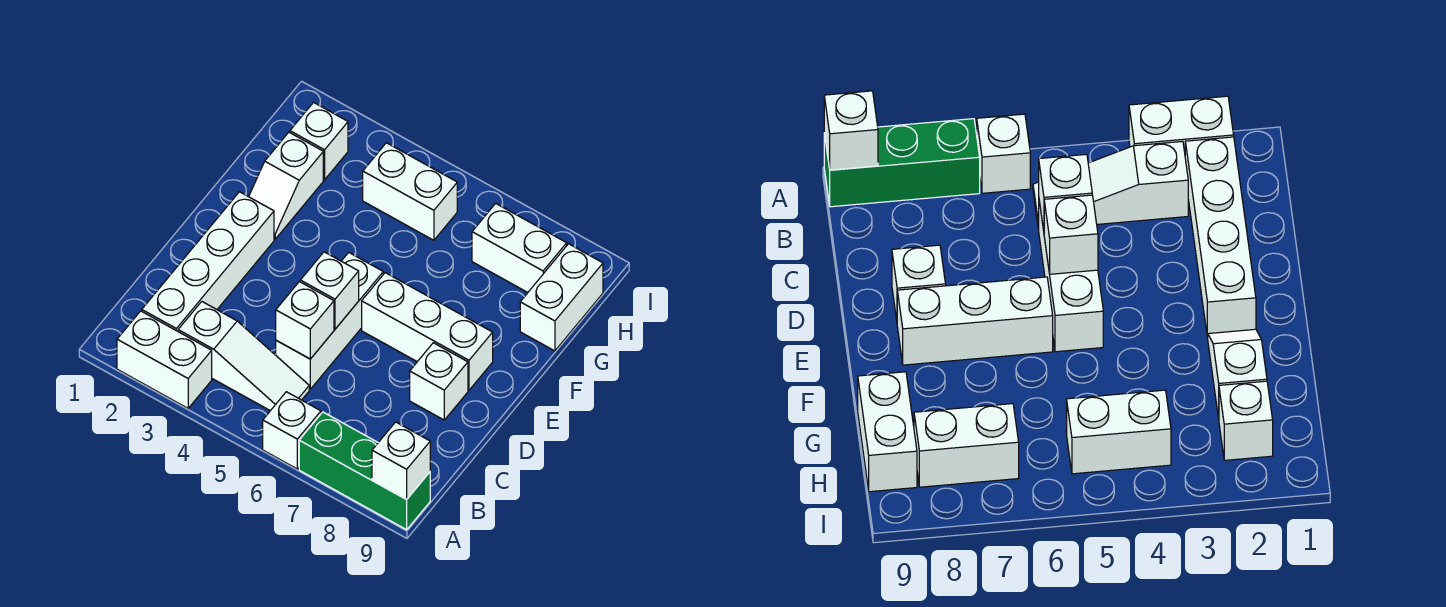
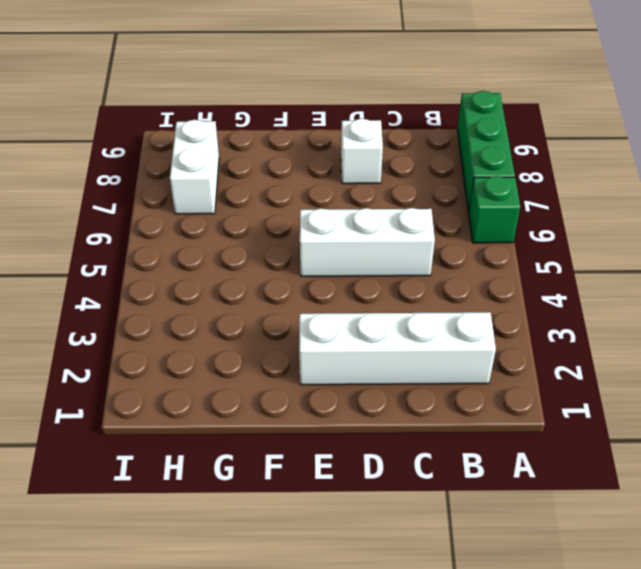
green 1x1 brick [469,176,520,243] -> white 1x1 brick [263,392,321,469]
none -> white 1x2 brick [117,311,212,408]
none -> white 1x3 slope [178,302,309,411]
none -> white 1x3 brick [362,273,493,390]

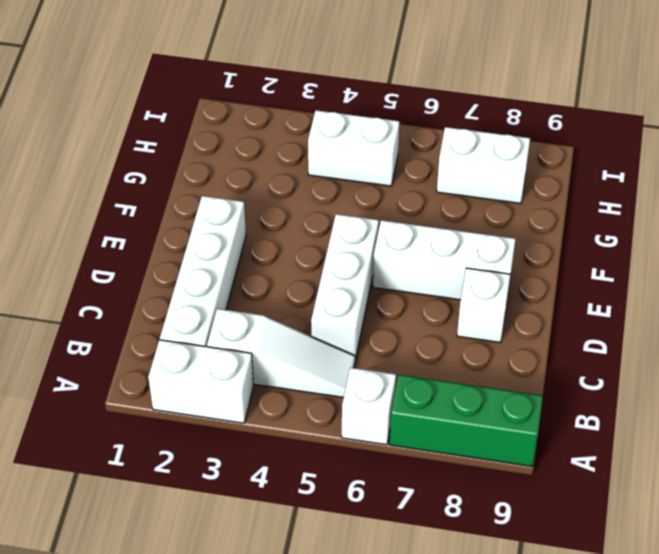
none -> white 1x2 slope [249,132,323,239]
none -> white 1x2 brick [520,244,603,351]
none -> white 1x1 brick [290,103,348,180]

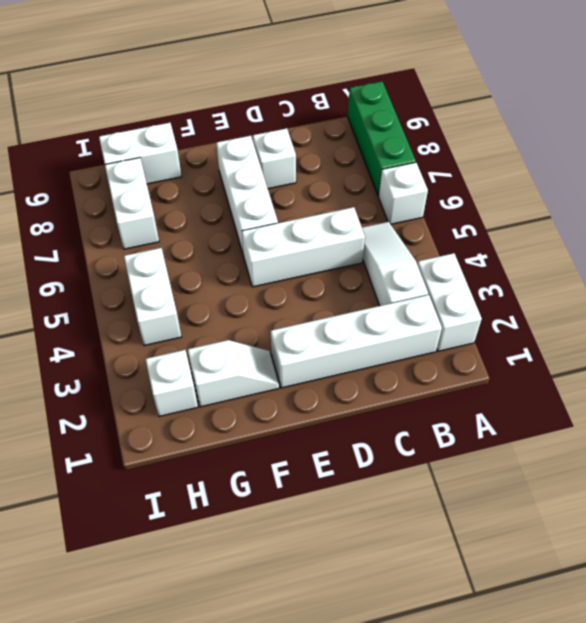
none -> white 1x1 brick [372,422,430,499]
none -> white 1x1 brick [276,282,334,359]
none -> white 1x1 brick [300,252,359,329]

